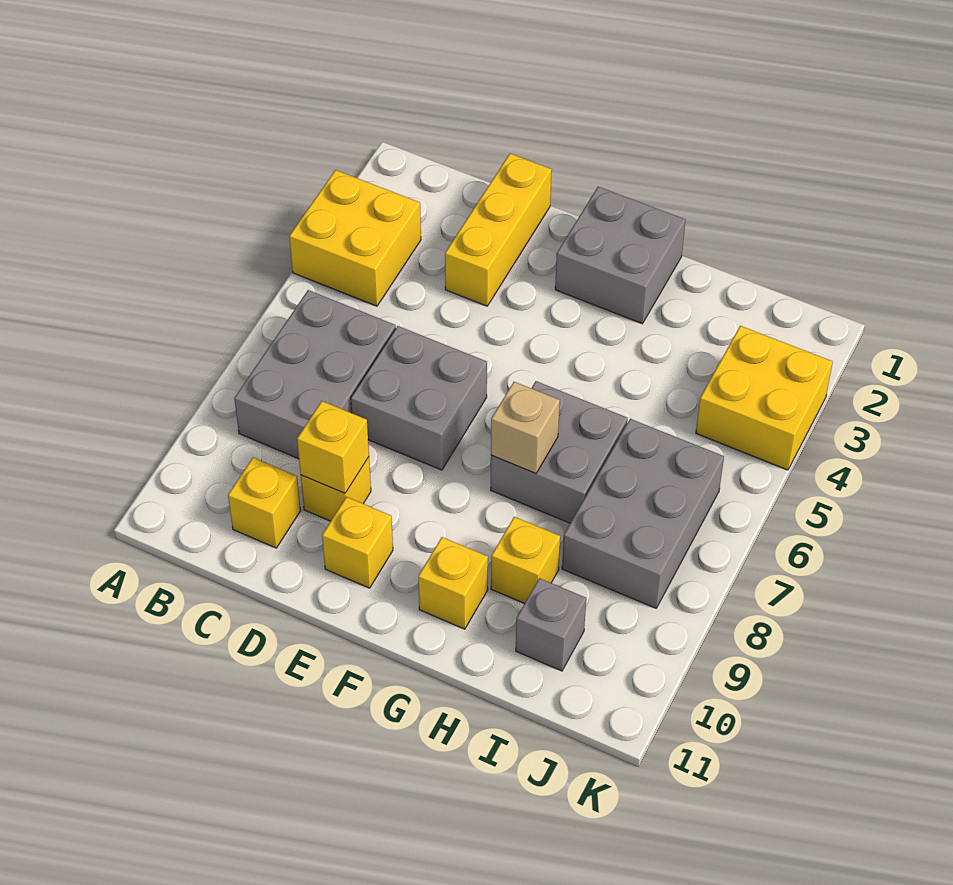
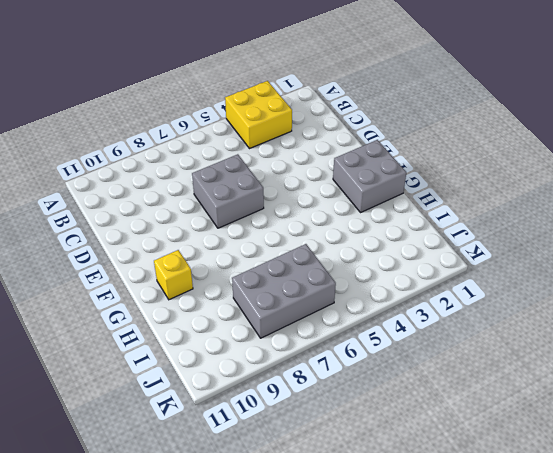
none -> grey 2x3 brick [234,290,396,459]
none -> yellow 1x1 brick [228,458,301,548]
none -> yellow 1x3 brick [445,154,552,306]

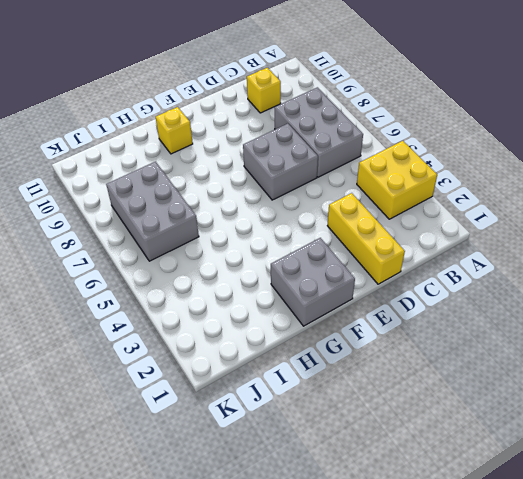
none -> yellow 1x1 brick [301,457,371,521]
none -> yellow 1x1 brick [322,497,393,588]
none -> grey 2x2 brick [491,381,628,523]

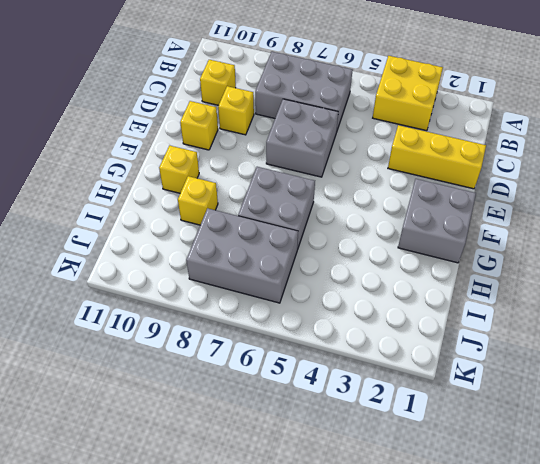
none -> grey 1x1 brick [516,578,586,671]
none -> yellow 2x2 brick [696,326,833,470]
none -> yellow 1x1 brick [297,401,369,493]

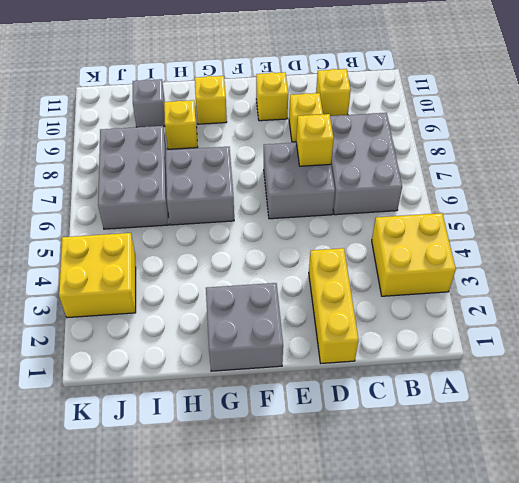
yellow 1x1 brick [296,114,334,166] -> yellow 1x1 brick moved to [297,401,369,493]
none -> tan 1x1 brick [491,382,560,473]

